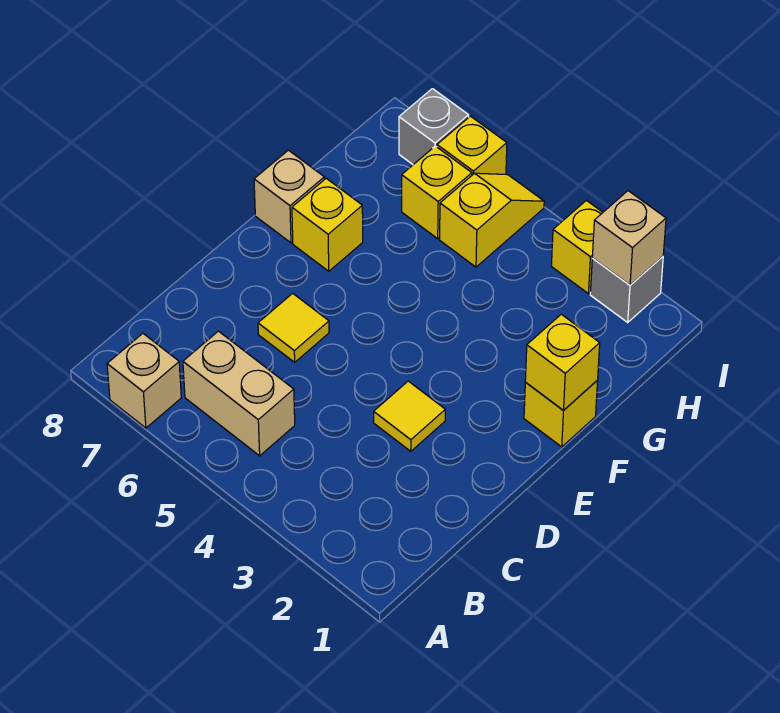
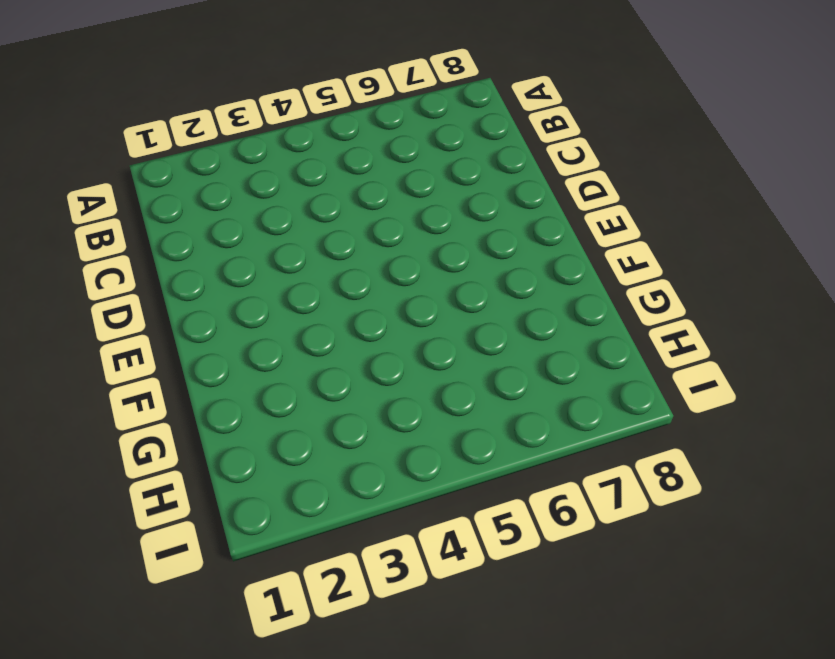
none -> tan 1x1 brick [107,334,181,428]
none -> tan 1x2 brick [183,331,295,456]
none -> yellow 1x1 tile [374,381,445,451]

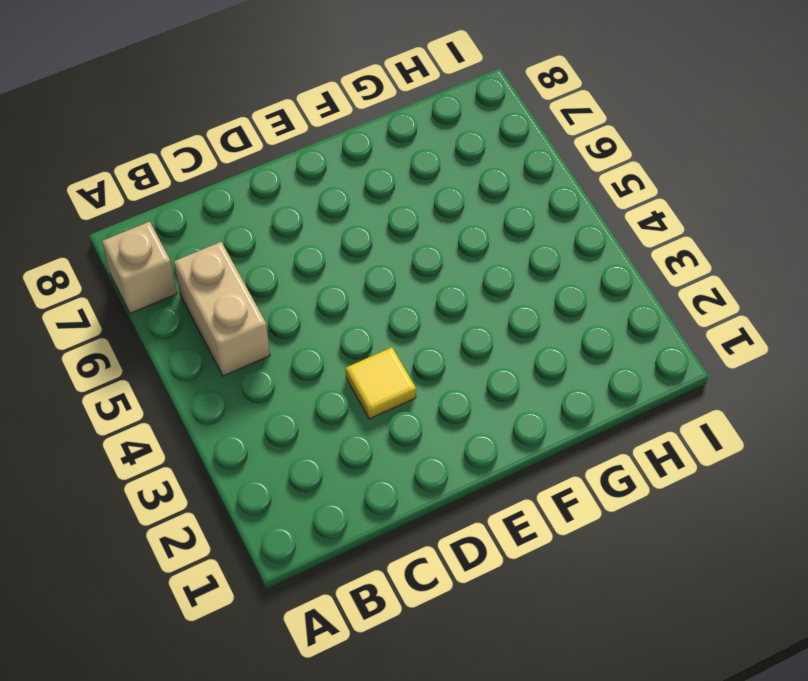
none -> yellow 1x1 tile [258,293,329,362]
none -> yellow 1x1 brick [524,380,598,447]
none -> yellow 1x1 brick [292,178,363,271]

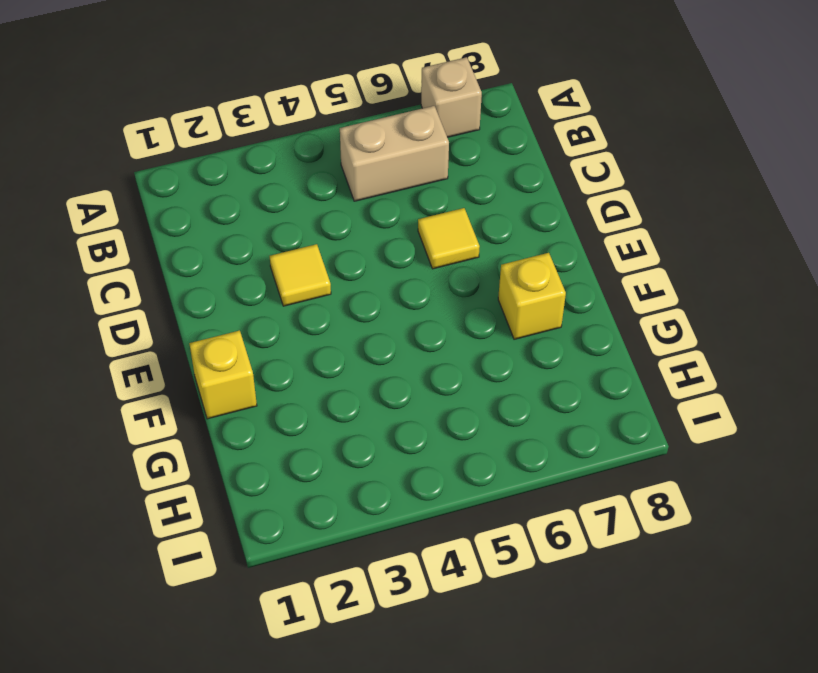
none -> tan 1x1 brick [254,150,324,243]
none -> yellow 1x2 slope [440,173,544,267]
none -> yellow 1x1 brick [402,146,472,239]

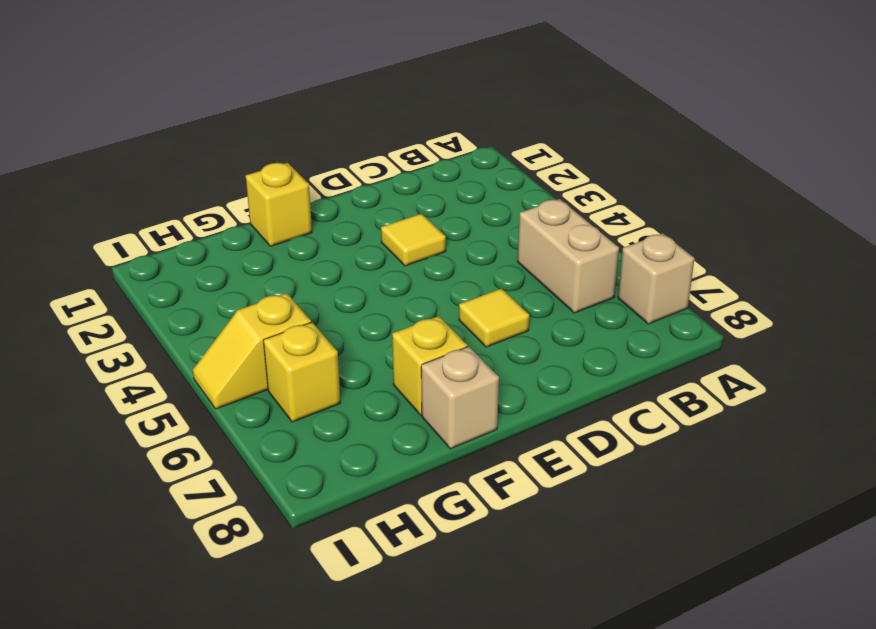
none -> grey 1x1 brick [590,257,663,322]
none -> yellow 1x1 brick [551,200,603,294]
none -> yellow 1x1 brick [437,116,507,175]

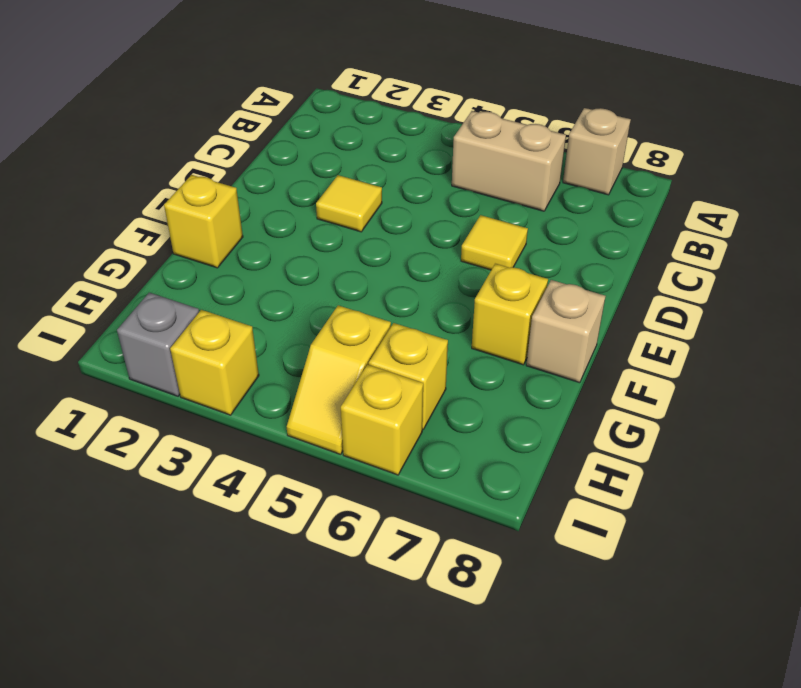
none -> grey 1x1 brick [399,89,469,165]
none -> yellow 1x1 brick [525,314,600,411]
none -> tan 1x1 brick [592,191,666,285]

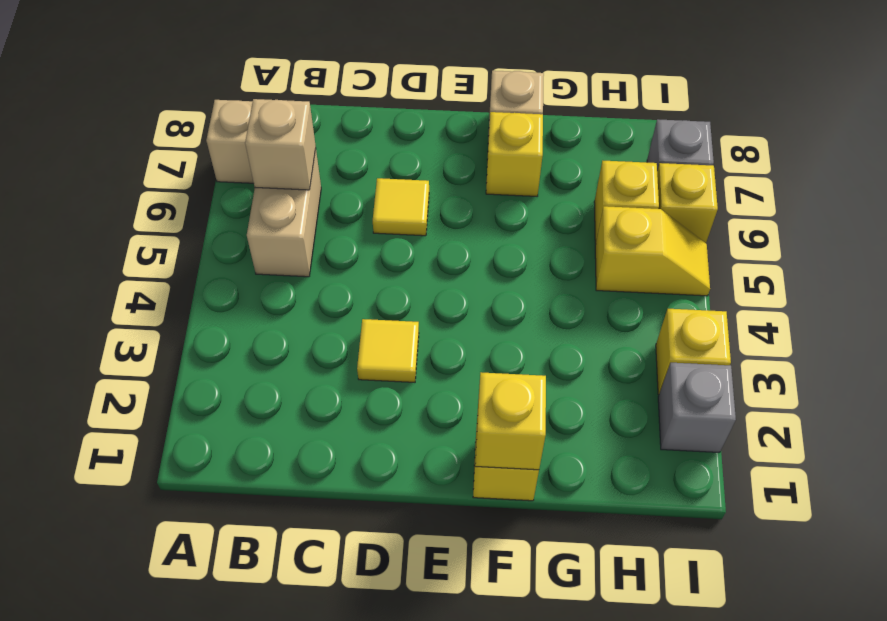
tan 1x1 brick [245,99,316,190] -> tan 1x1 brick moved to [592,191,666,285]

